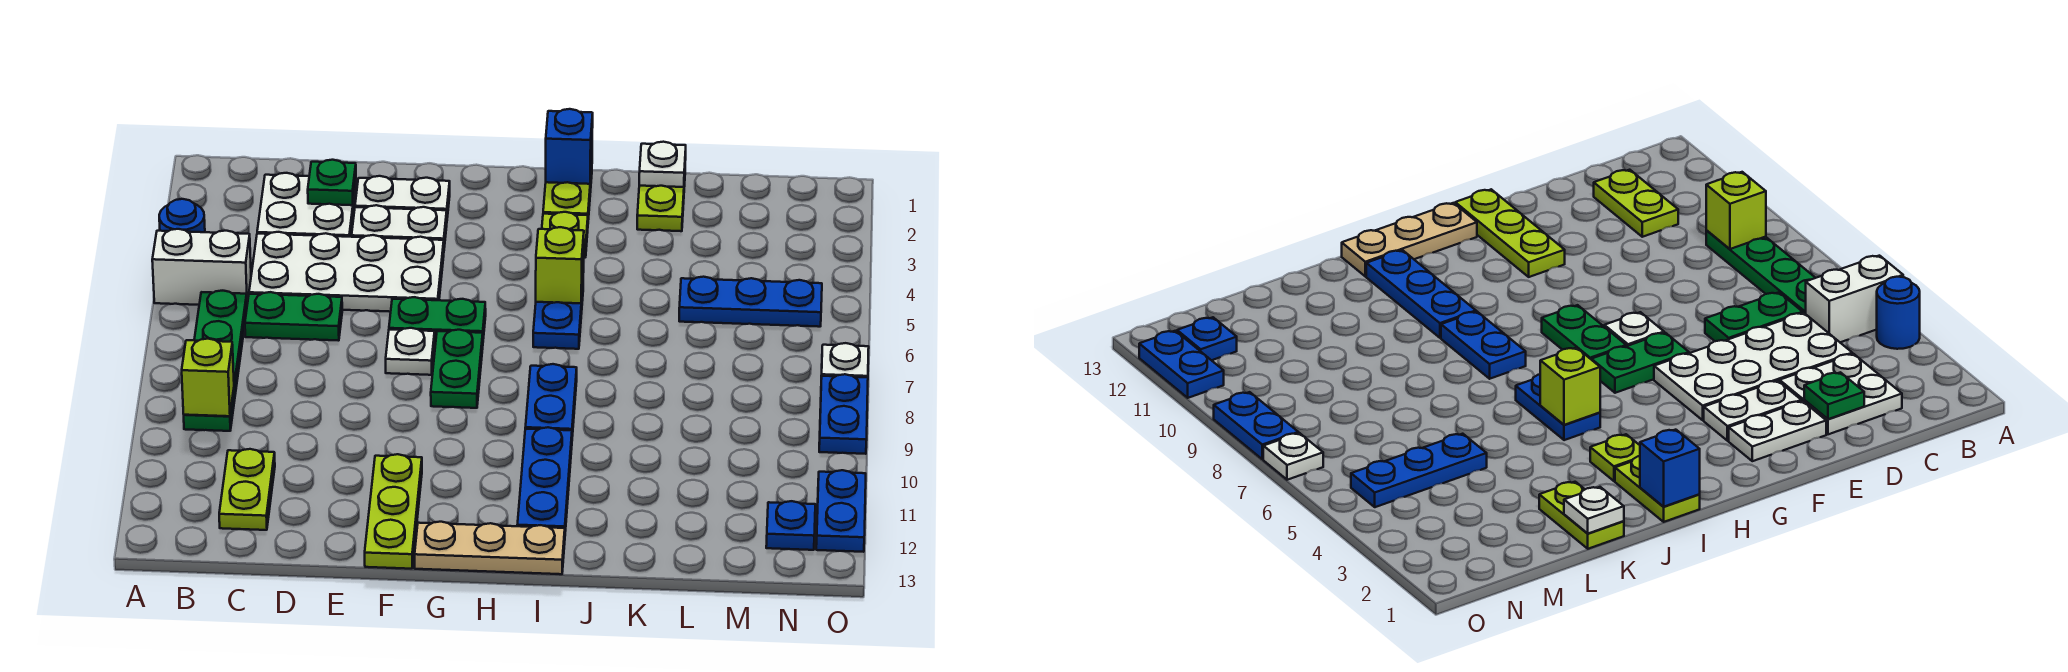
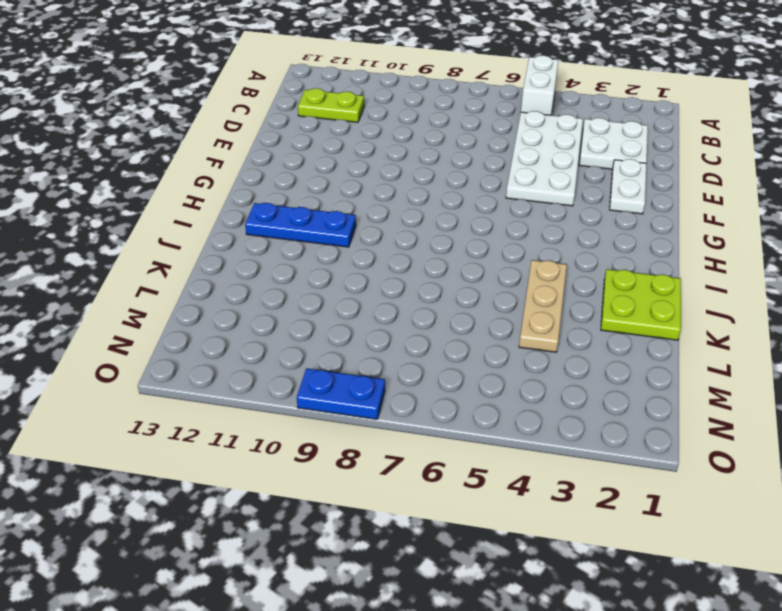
lime 2x2 plate [601,269,681,340] -> lime 1x2 plate [637,178,685,231]
tan 1x3 plate [519,260,567,352] -> tan 1x3 plate moved to [415,522,565,574]
none -> blue 1x1 round brick [159,199,205,232]
none -> green 1x4 plate [184,291,247,431]
none -> green 1x2 plate [245,292,342,341]
none -> white 1x2 plate [352,205,447,247]

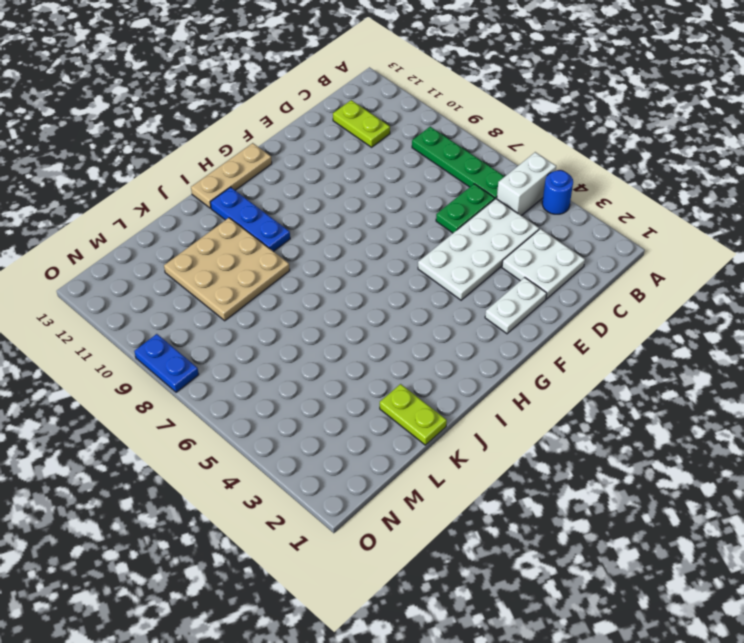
tan 3x3 plate [164,218,290,321] -> none
none -> white 1x2 plate [352,205,447,247]
none -> green 1x2 plate [389,297,486,344]
none -> white 1x1 plate [386,328,435,375]
none -> lime 1x3 plate [365,454,422,569]

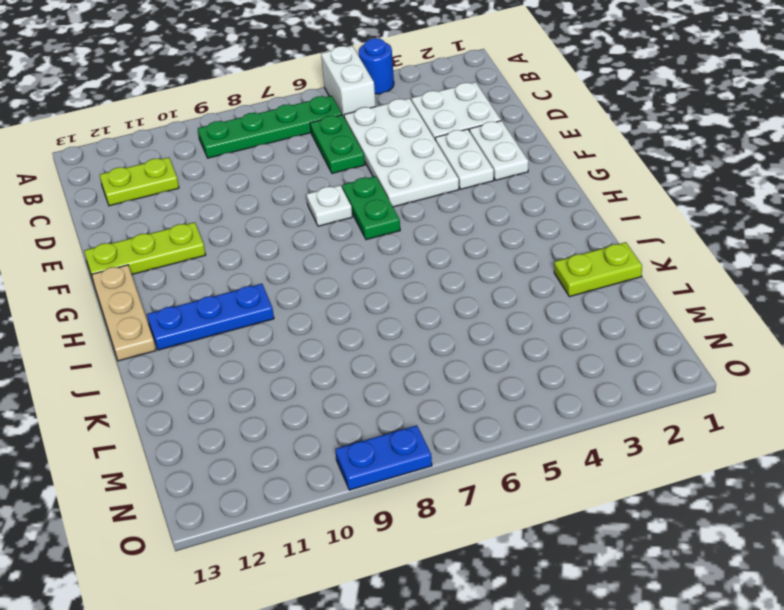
none -> green 1x2 plate [431,330,483,408]
none -> lime 1x2 plate [543,166,592,220]
none -> lime 1x1 plate [542,212,588,258]
none -> blue 1x2 plate [533,288,583,349]

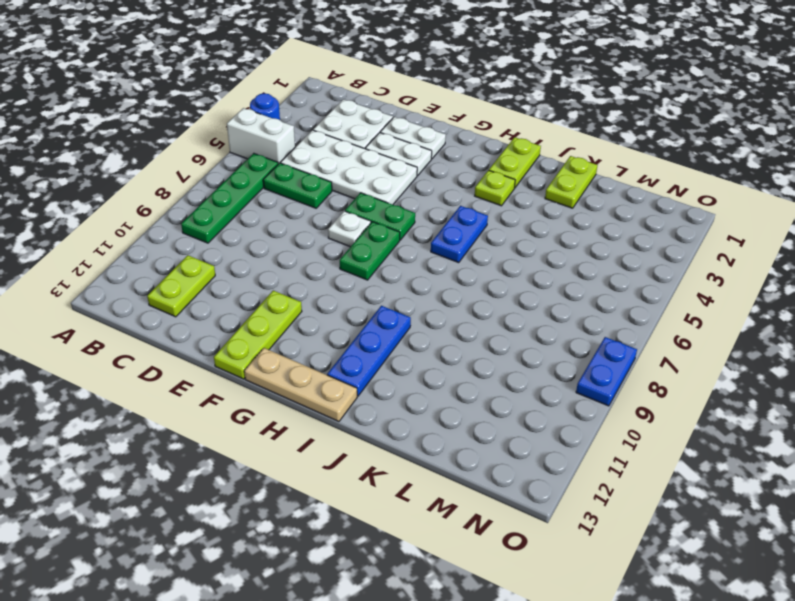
none -> blue 1x2 plate [525,364,577,436]
none -> blue 1x3 plate [679,277,822,327]
none -> blue 1x1 plate [766,501,815,550]
none -> white 1x1 plate [821,343,869,378]

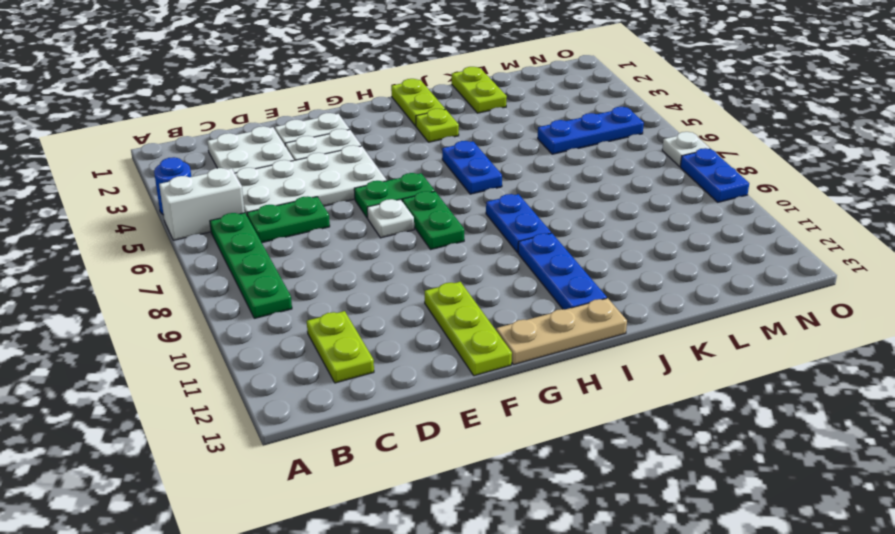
none -> blue 1x1 plate [766,501,815,550]
none -> blue 1x2 plate [816,470,866,552]
none -> lime 1x1 brick [182,339,234,416]
none -> green 1x1 plate [308,160,356,205]

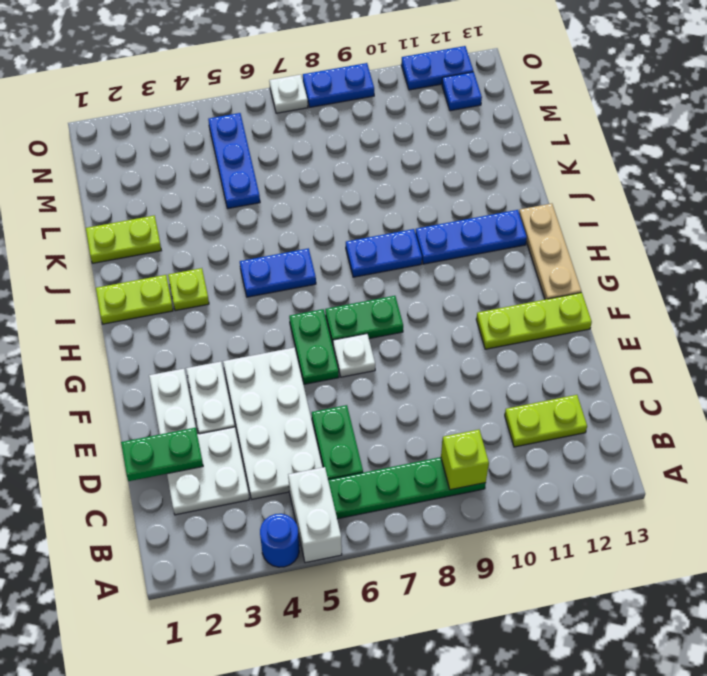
green 1x2 plate [121,428,203,481] -> green 1x1 plate [308,160,356,205]
none -> blue 1x1 brick [546,109,593,184]
none -> lime 1x1 brick [536,227,584,303]
none -> white 1x1 plate [639,142,686,187]

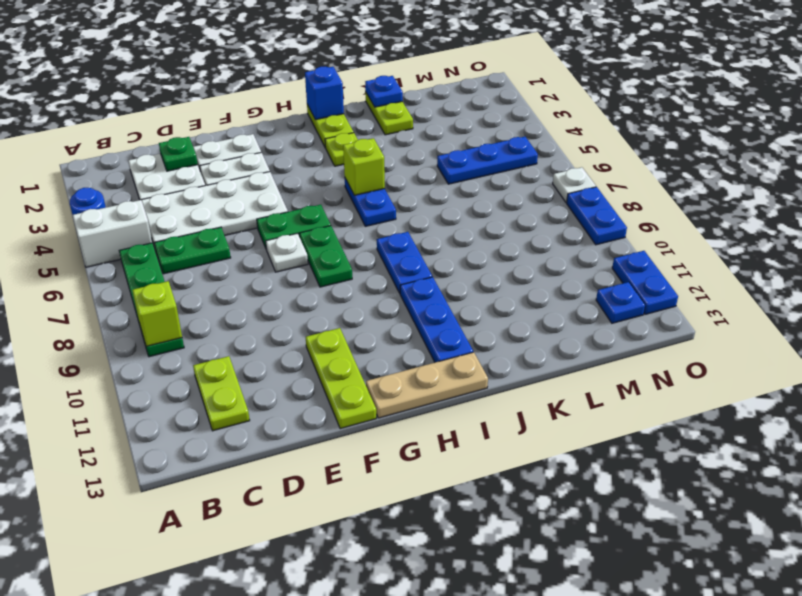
blue 1x1 plate [365,76,403,107] -> white 1x1 plate [639,142,686,187]

